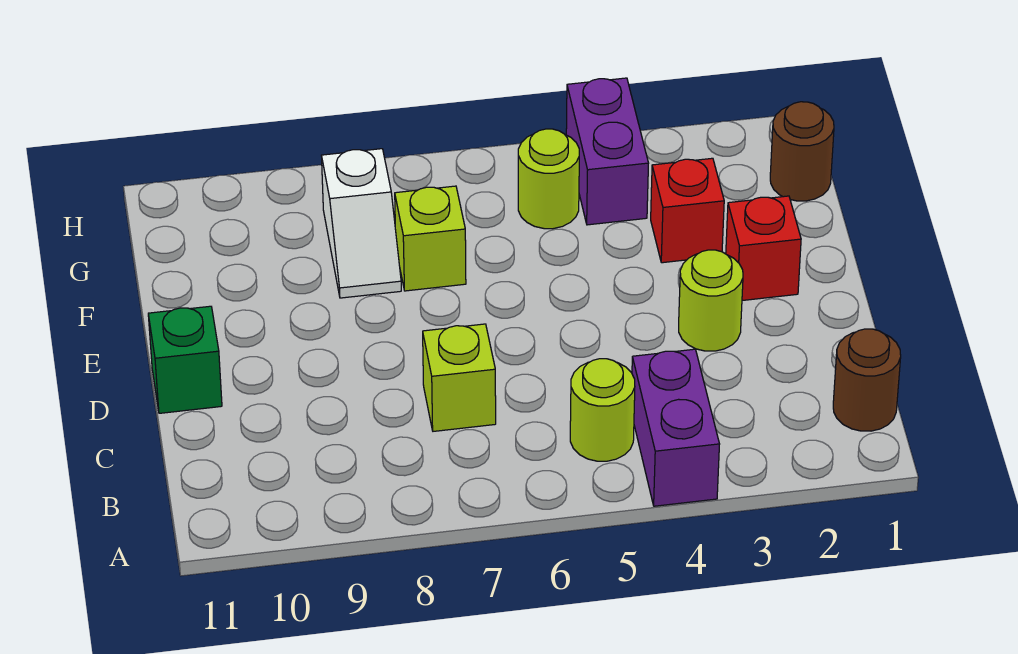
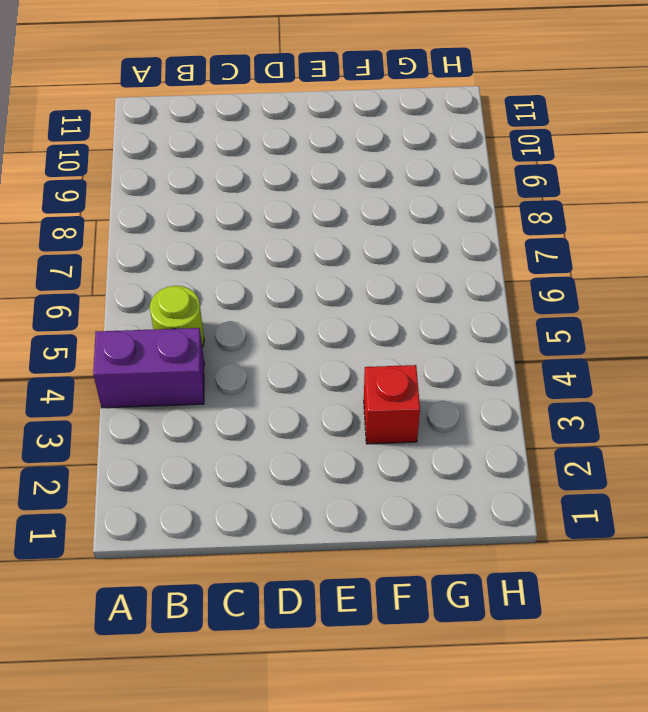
none -> brown 1x1 round brick [833,329,901,431]
none -> lime 1x1 brick [423,324,496,431]
none -> lime 1x1 round brick [679,250,743,351]

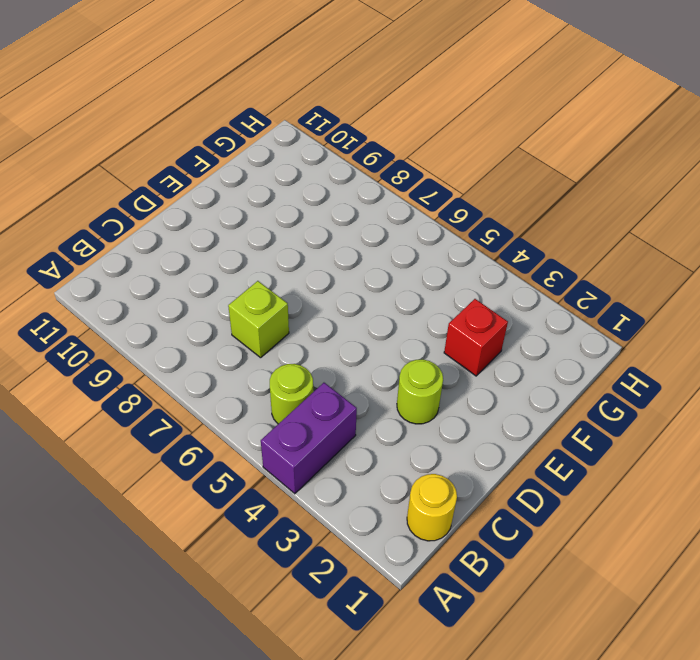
yellow 1x1 round brick [407,474,457,541] -> brown 1x1 round brick [833,329,901,431]
none -> green 1x1 brick [148,306,222,413]
none -> red 1x1 brick [726,196,801,301]
none -> lime 1x1 brick [395,186,466,291]

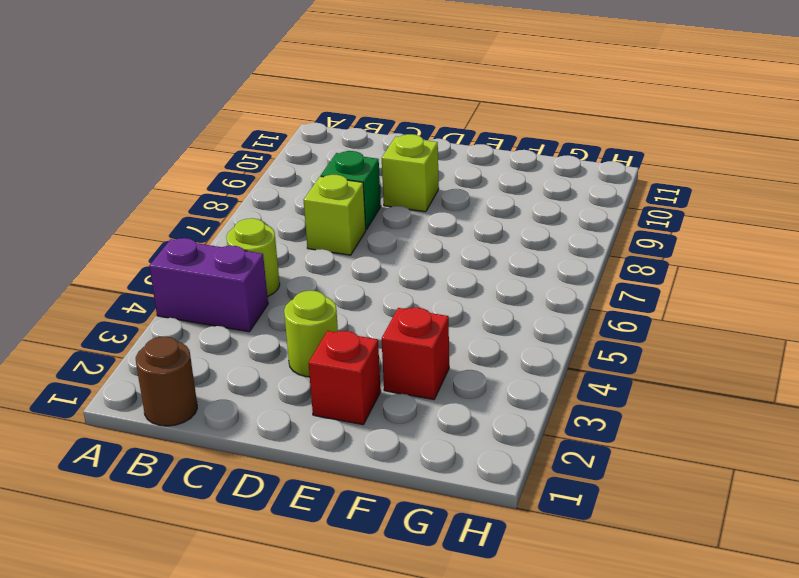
green 1x1 brick [321,151,381,230] -> green 1x1 brick moved to [148,306,222,413]
lime 1x1 brick [382,134,439,212] -> lime 1x1 brick moved to [395,186,466,291]
none -> white 1x2 slope [321,149,401,298]
none -> brown 1x1 round brick [770,102,834,201]
none -> purple 1x2 brick [566,78,649,225]

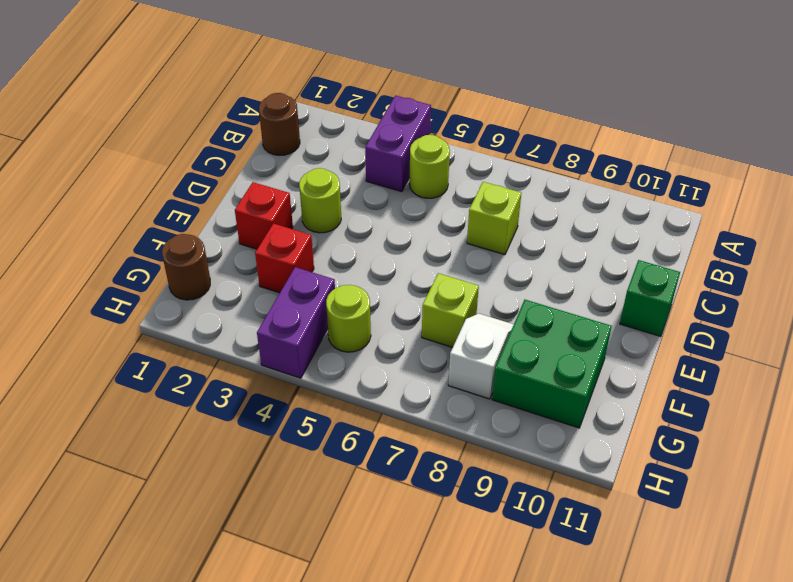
green 2x2 brick [492,300,612,428] -> none

